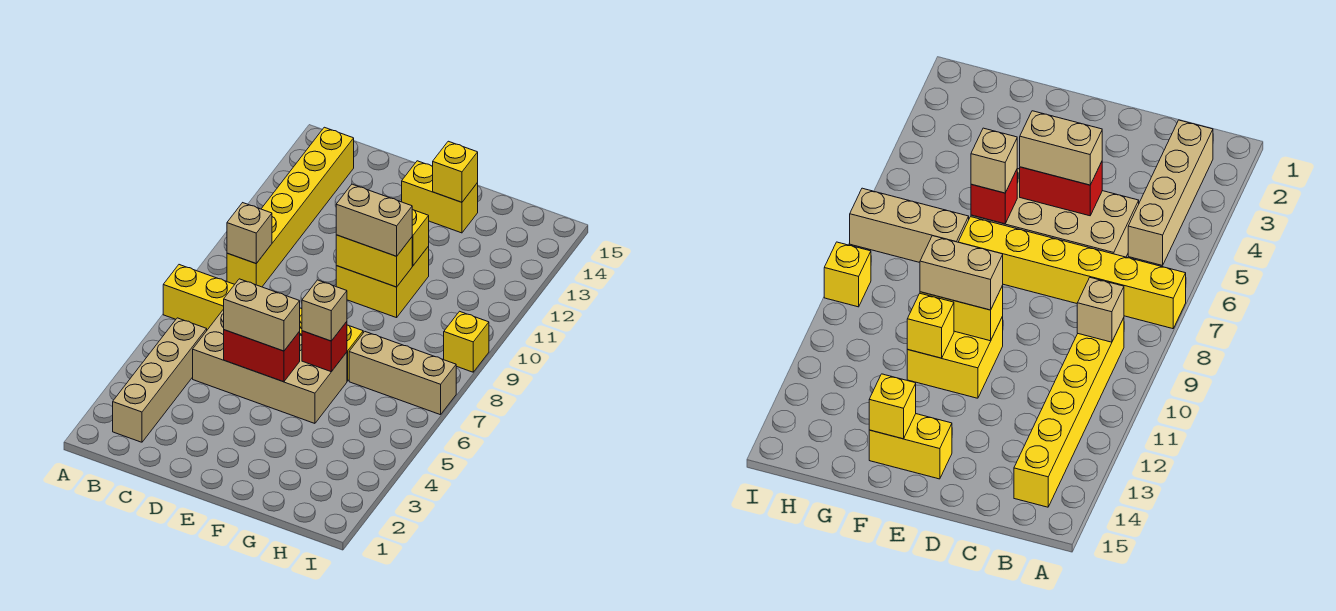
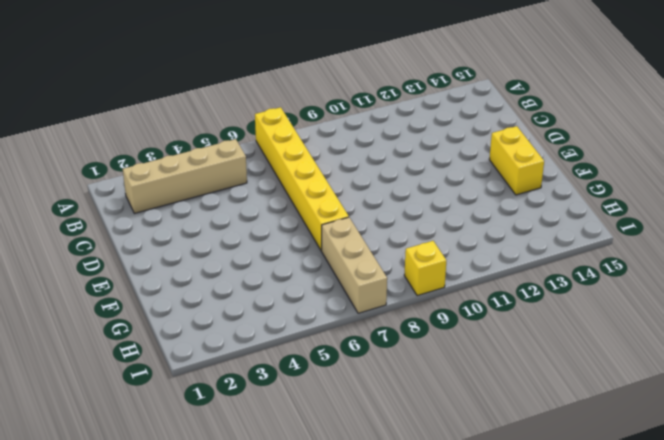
none -> yellow 1x6 brick [227,127,354,287]
none -> tan 2x4 brick [193,309,347,423]
none -> yellow 2x2 brick [336,246,429,318]

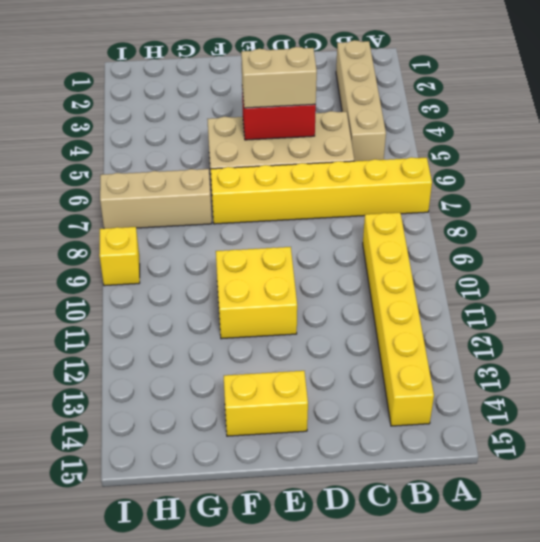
none -> tan 1x1 brick [227,203,272,263]
none -> yellow 1x2 brick [336,235,412,287]
none -> red 1x1 brick [302,322,347,372]

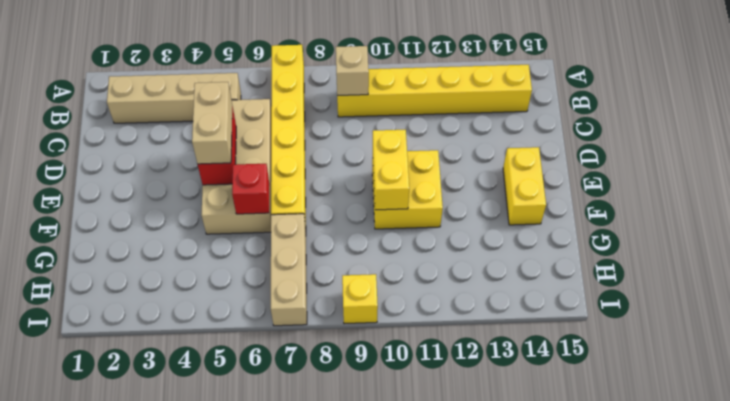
none -> yellow 1x1 brick [412,209,429,266]
none -> yellow 1x1 brick [432,141,478,202]
none -> tan 1x2 brick [336,184,412,256]

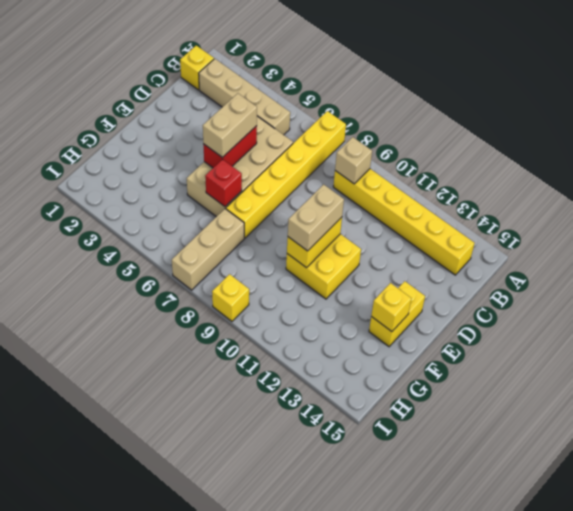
yellow 1x1 brick [180,46,214,90] -> yellow 1x1 brick moved to [412,209,429,266]
none -> tan 1x1 brick [302,280,347,341]

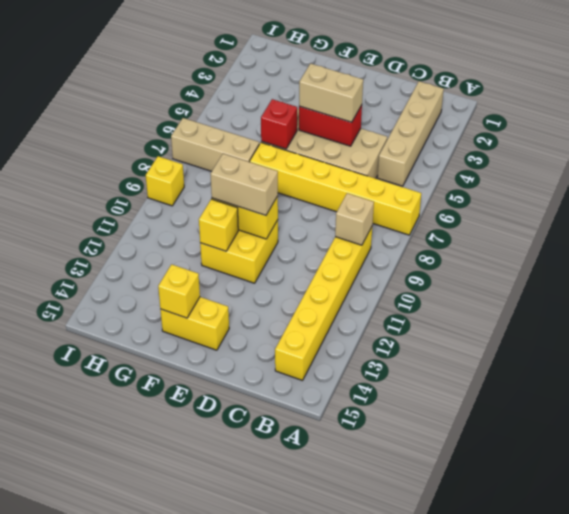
none -> tan 1x1 brick [302,280,347,341]

